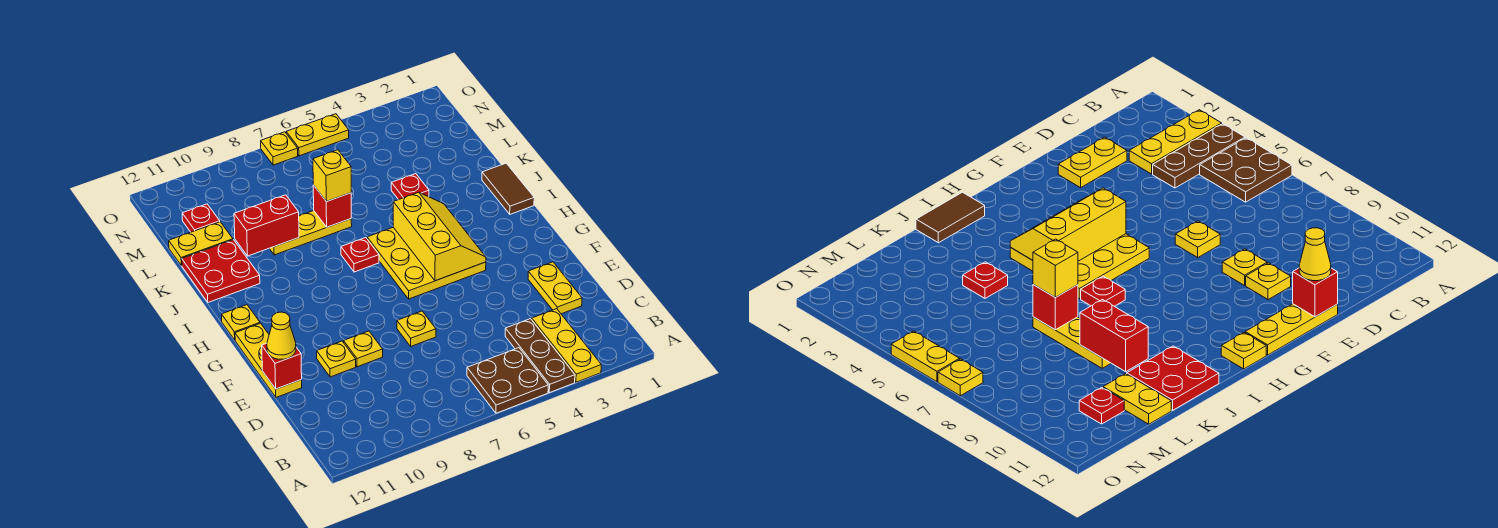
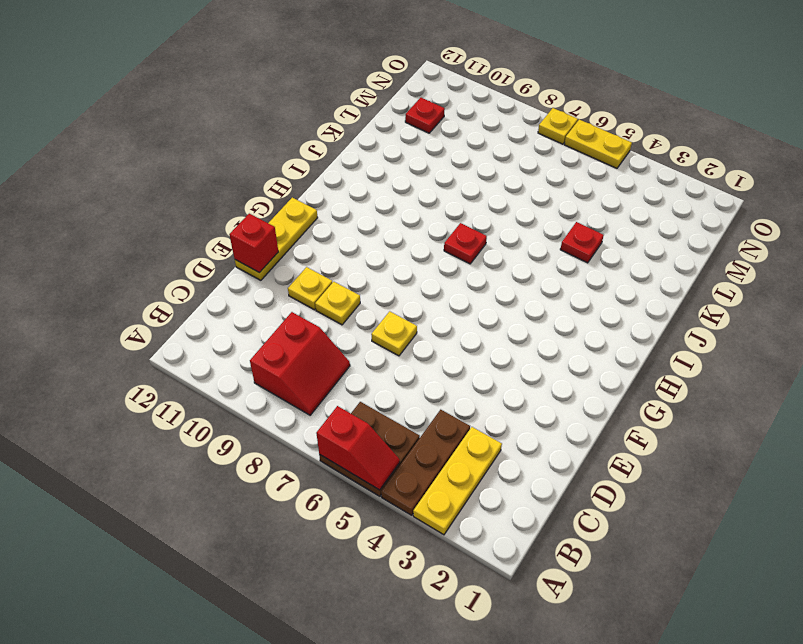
red 1x2 slope [316,406,400,490] -> none
red 2x2 slope [250,312,350,415] -> none
none -> yellow 1x2 plate [528,262,582,314]
none -> yellow 3x3 plate [367,227,486,299]
none -> yellow 1x1 plate [222,305,260,340]

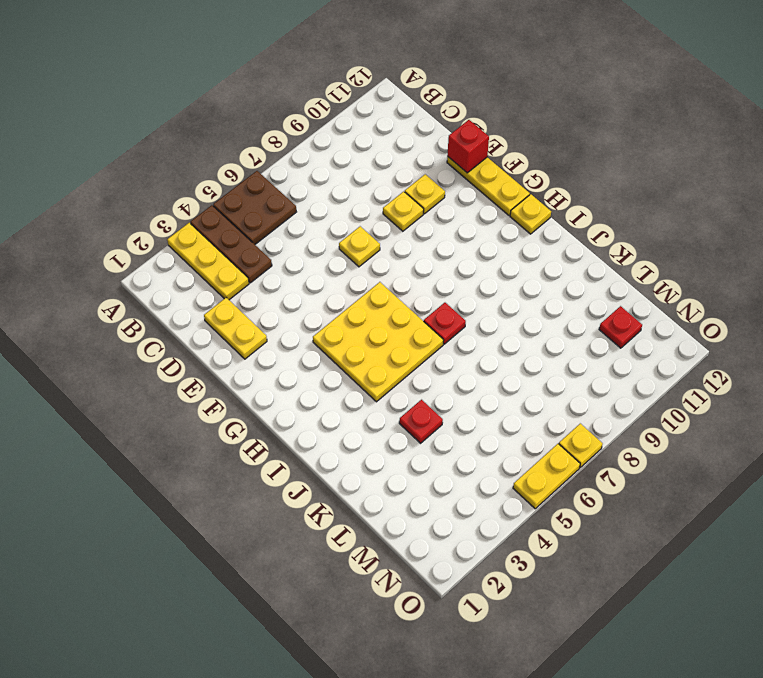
none -> brown 1x2 tile [482,163,534,214]
none -> red 2x2 plate [182,240,260,302]
none -> yellow 1x3 plate [269,211,352,255]

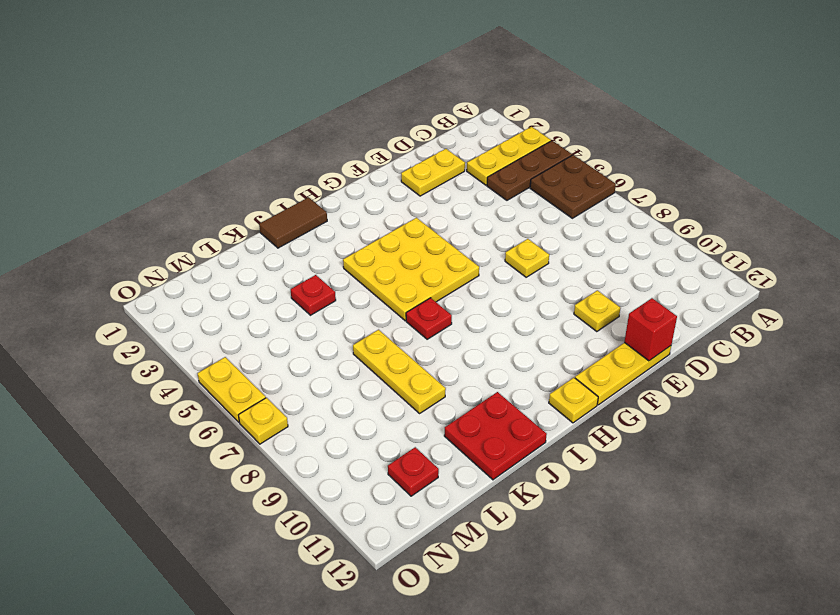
none -> yellow 1x1 plate [344,331,383,367]
none -> yellow 1x2 plate [169,222,233,266]
none -> yellow 2x3 slope [393,192,486,281]

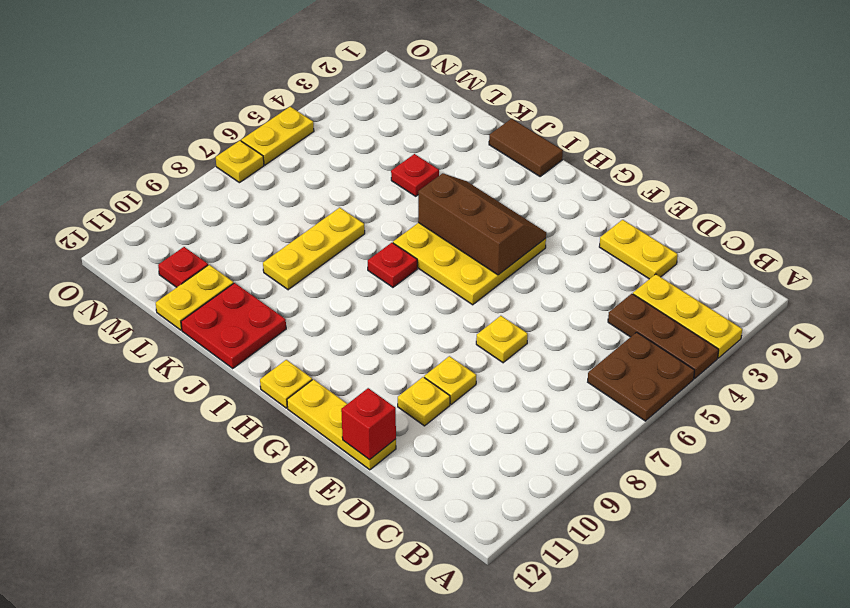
brown 2x3 slope [418,173,546,275] -> yellow 2x3 slope [393,192,486,281]
none -> red 1x1 brick [313,185,351,227]
none -> red 1x2 brick [234,195,299,256]
none -> yellow 1x1 cone [267,312,296,359]

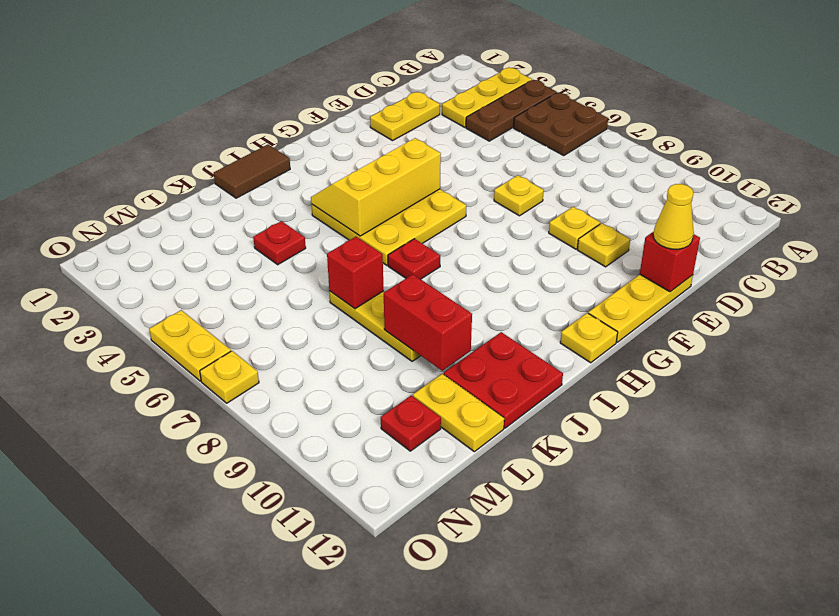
none -> yellow 1x1 brick [313,150,351,202]

